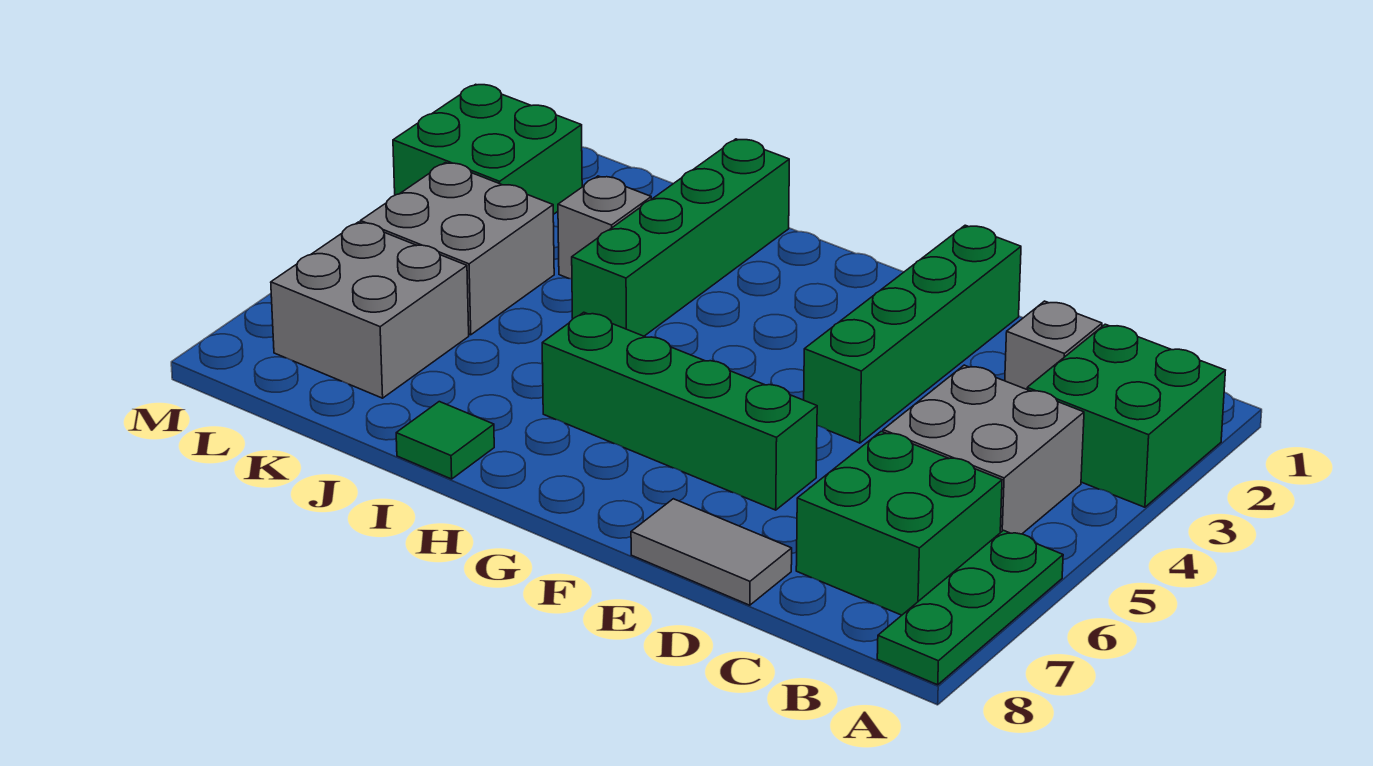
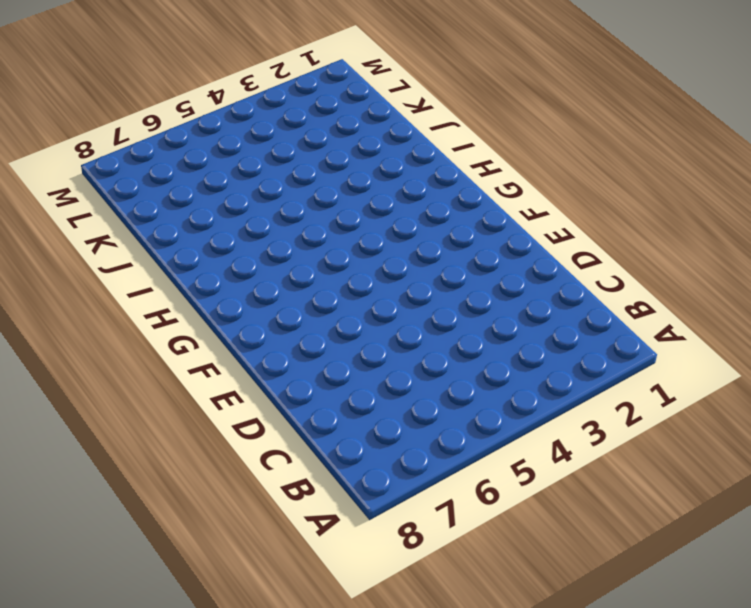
none -> green 2x2 brick [1027,324,1225,507]
none -> green 1x3 plate [877,530,1063,685]
none -> grey 2x2 brick [883,365,1084,534]

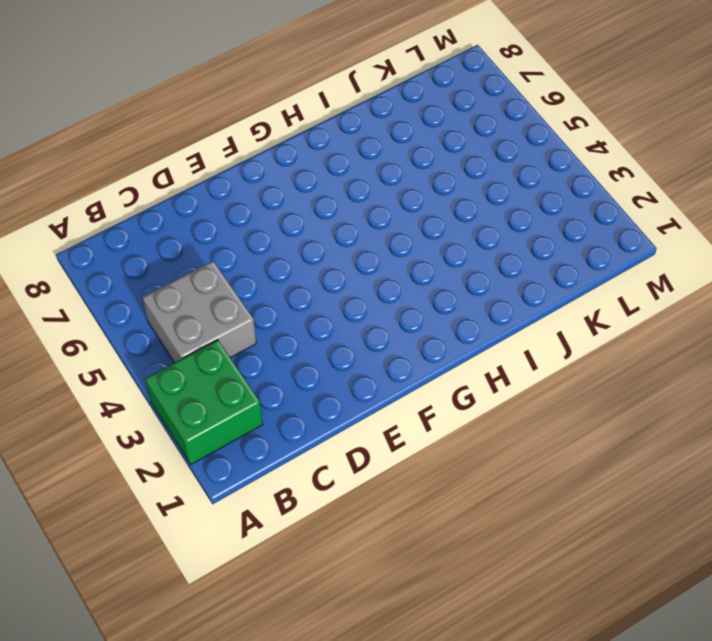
none -> green 1x3 plate [877,530,1063,685]
none -> green 2x2 brick [796,431,1002,615]
none -> grey 1x1 brick [1005,301,1102,389]

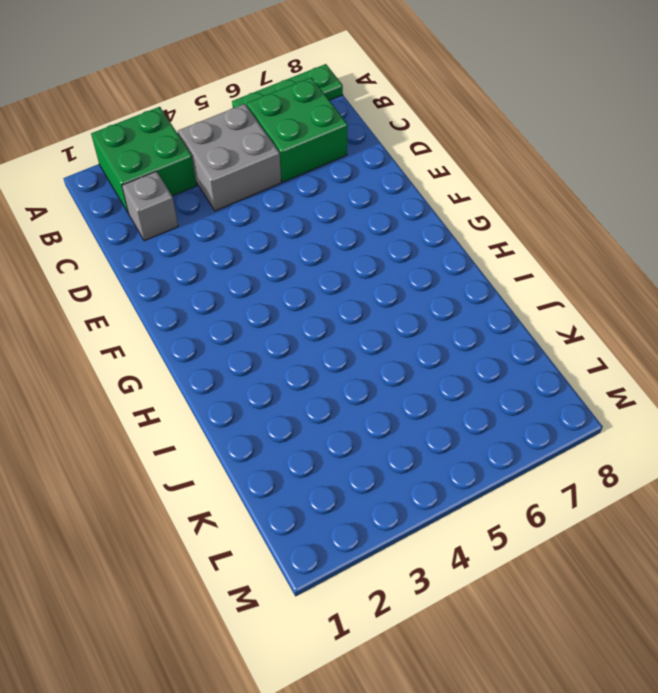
none -> grey 1x2 tile [631,499,792,605]
none -> green 1x4 brick [804,225,1021,443]
none -> green 1x4 brick [542,312,817,510]

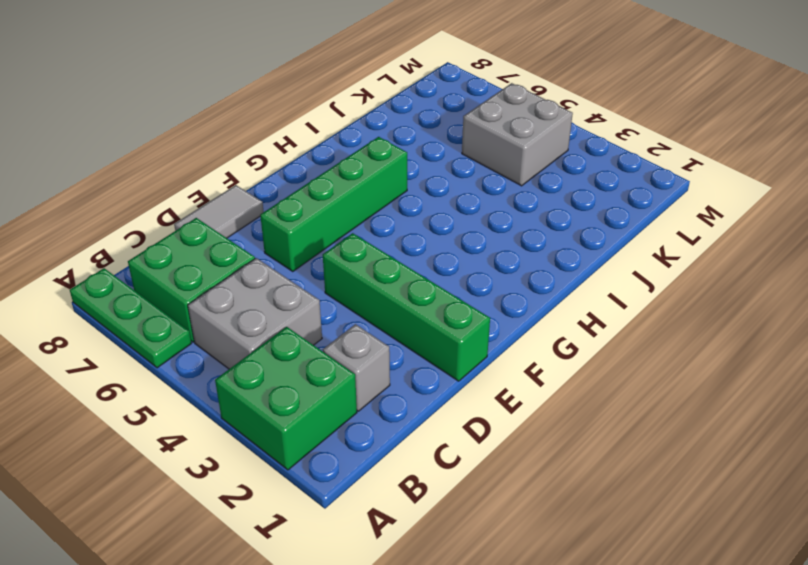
none -> green 1x4 brick [572,139,789,336]
none -> green 1x1 tile [396,402,494,479]
none -> grey 1x1 brick [558,176,651,279]

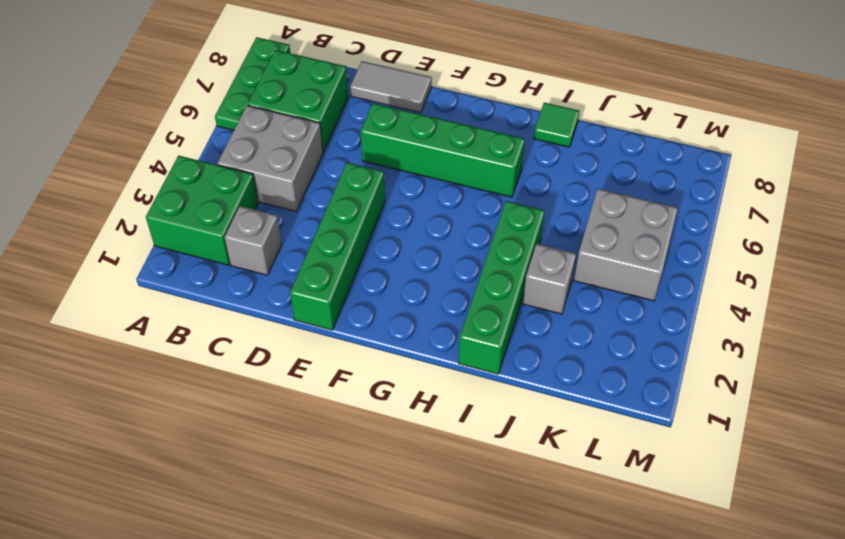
none -> grey 2x2 brick [271,222,469,398]
none -> green 2x2 brick [393,84,582,214]

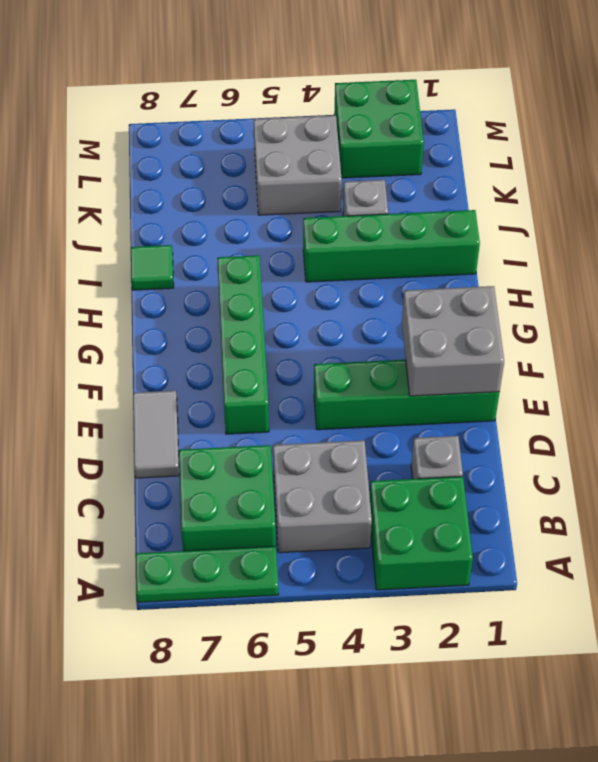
grey 2x2 brick [402,286,504,396] -> grey 2x2 brick moved to [271,222,469,398]

